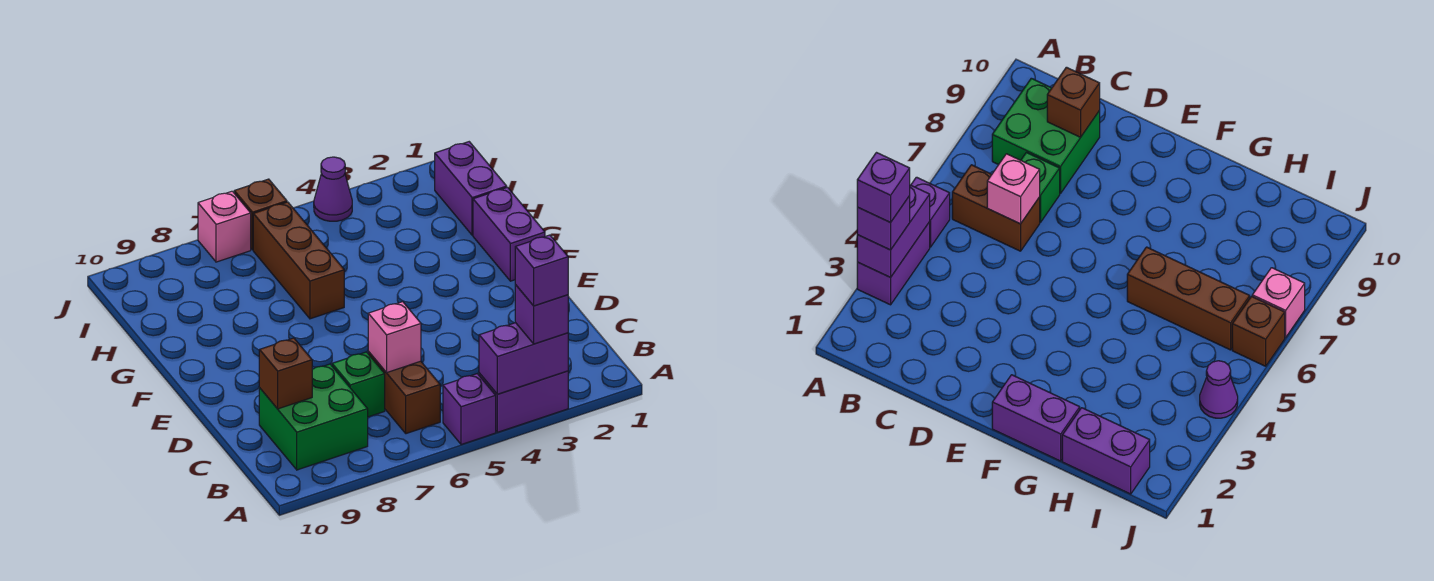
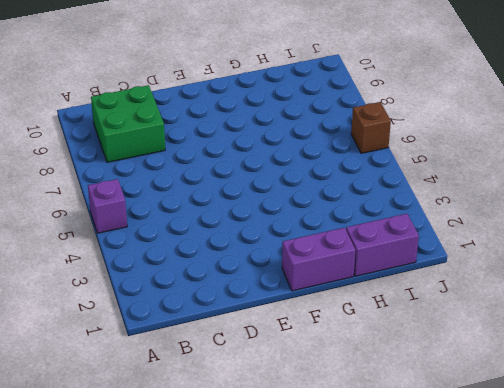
none -> purple 1x2 brick [479,371,568,432]
none -> brown 1x2 brick [368,352,440,434]
none -> green 1x1 brick [332,352,385,417]

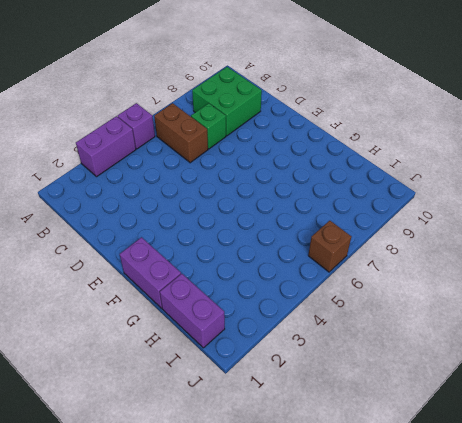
none -> brown 1x3 brick [253,202,344,319]
none -> purple 1x1 cone [314,157,352,221]
none -> pink 1x1 brick [198,191,251,262]

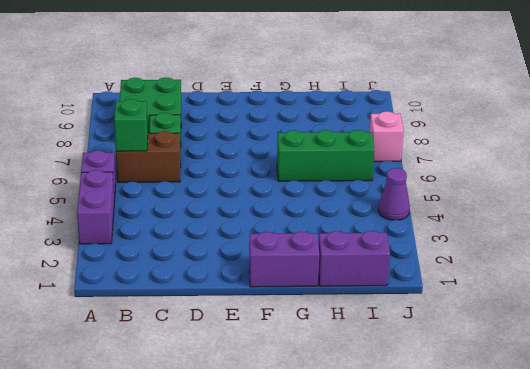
green 1x1 brick [114,99,148,151] -> none
green 1x3 brick [277,130,375,181] -> brown 1x3 brick [253,202,344,319]
none -> brown 1x1 brick [234,179,287,250]
none -> purple 1x2 brick [479,323,568,394]
none -> pink 1x1 brick [368,302,421,373]

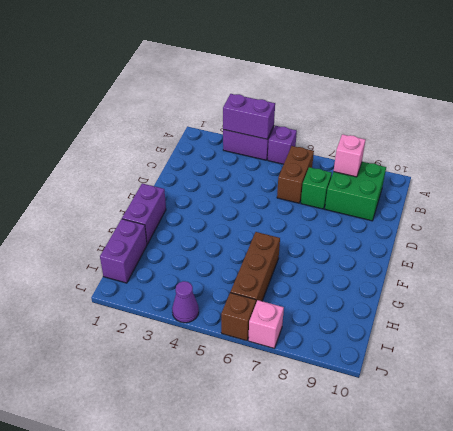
pink 1x1 brick [334,134,365,177] -> pink 1x1 brick moved to [368,302,421,373]
none -> brown 1x1 brick [259,338,312,409]
none -> purple 1x1 brick [515,285,568,344]
none -> purple 1x1 brick [515,235,568,306]

